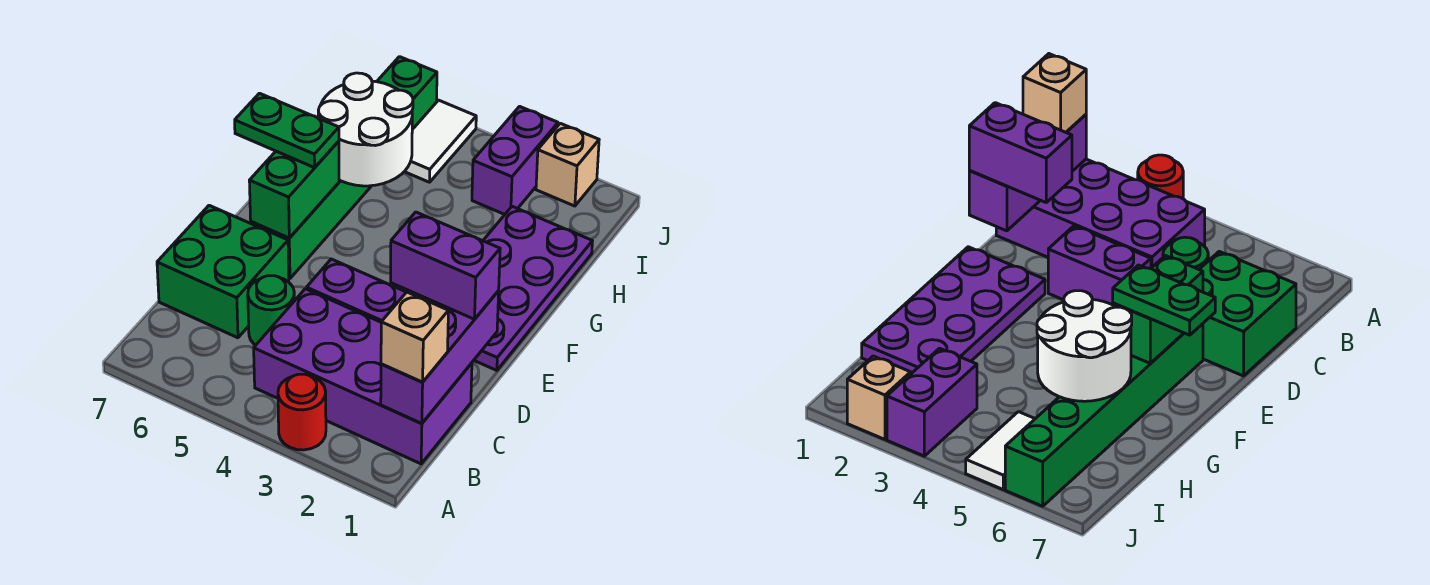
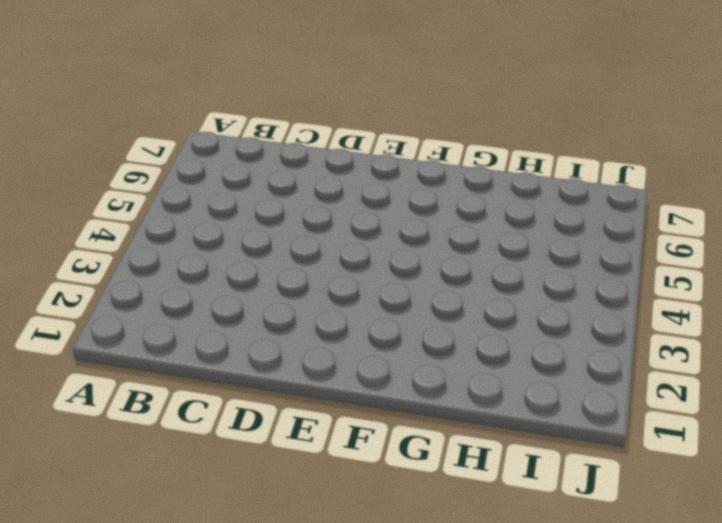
none -> red 1x1 round brick [278,374,326,450]
none -> purple 2x4 brick [254,289,472,464]
none -> green 1x1 round brick [248,276,295,345]

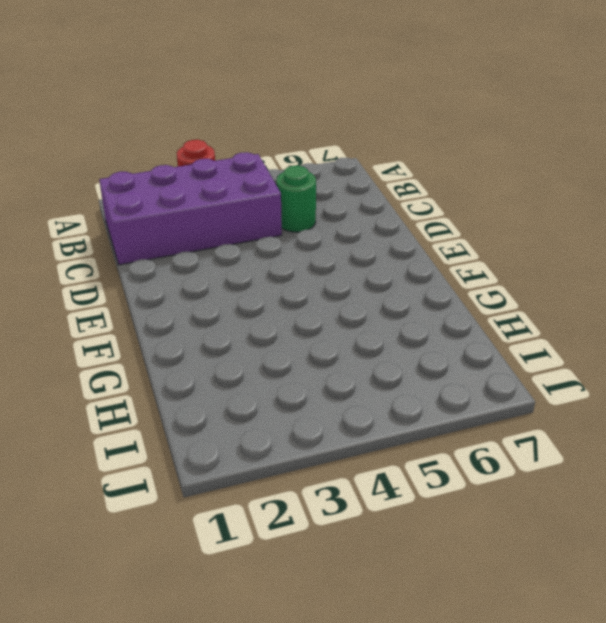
none -> green 2x2 brick [157,205,289,338]
none -> purple 1x2 brick [307,259,406,322]
none -> purple 2x4 plate [431,206,592,370]

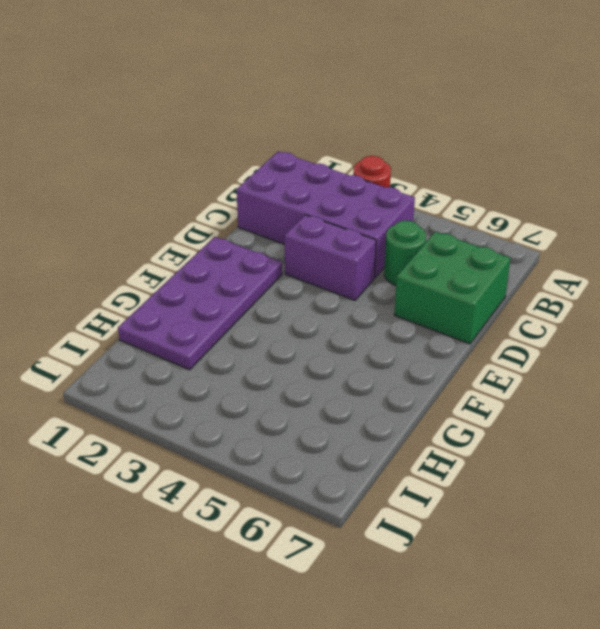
none -> green 1x6 brick [251,57,437,279]
none -> purple 1x2 brick [472,106,558,214]
none -> white 1x2 tile [404,100,476,182]

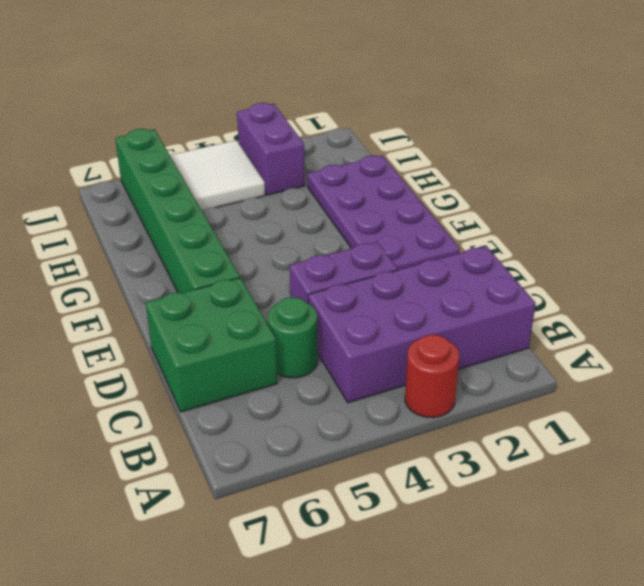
white 2x2 tile [170,140,265,211] -> white 1x2 tile [404,100,476,182]
none -> tan 1x1 brick [536,123,599,206]
none -> purple 1x3 brick [381,291,499,423]
none -> green 1x2 brick [249,141,339,238]

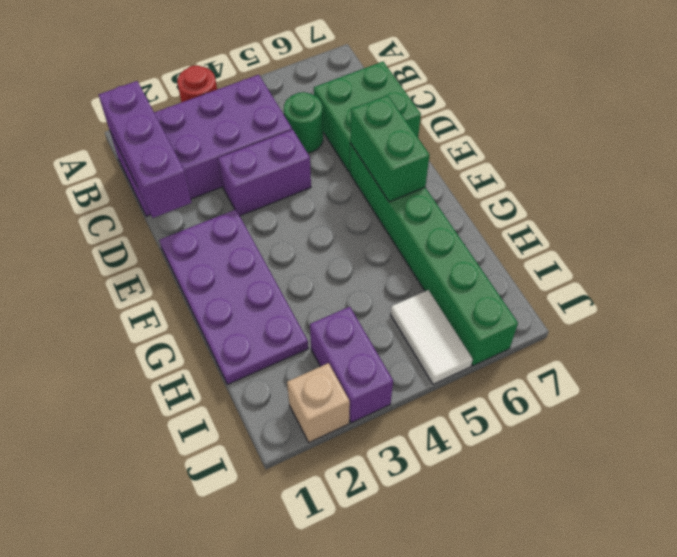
none -> white 2x2 round brick [318,73,413,186]
none -> tan 1x1 brick [381,292,448,382]
none -> purple 1x2 brick [391,212,500,319]

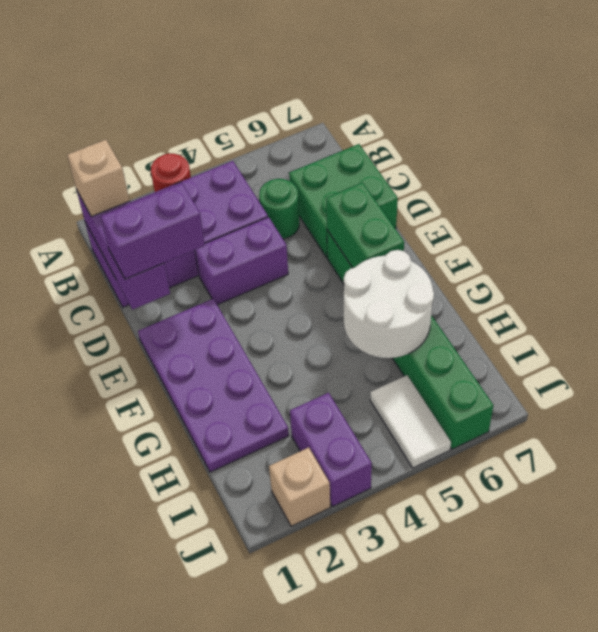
none -> green 1x2 plate [235,93,339,168]

